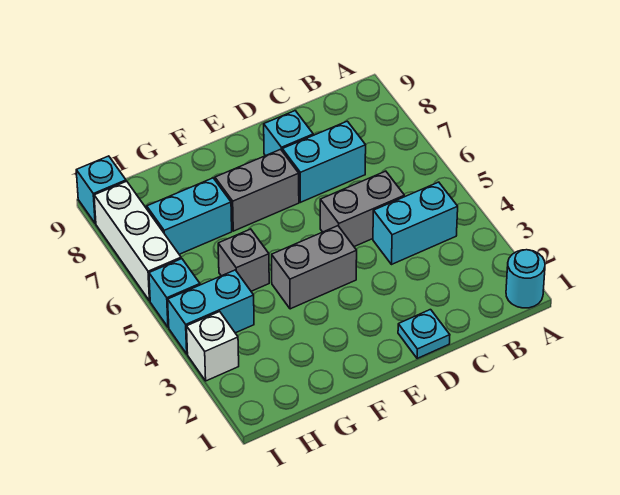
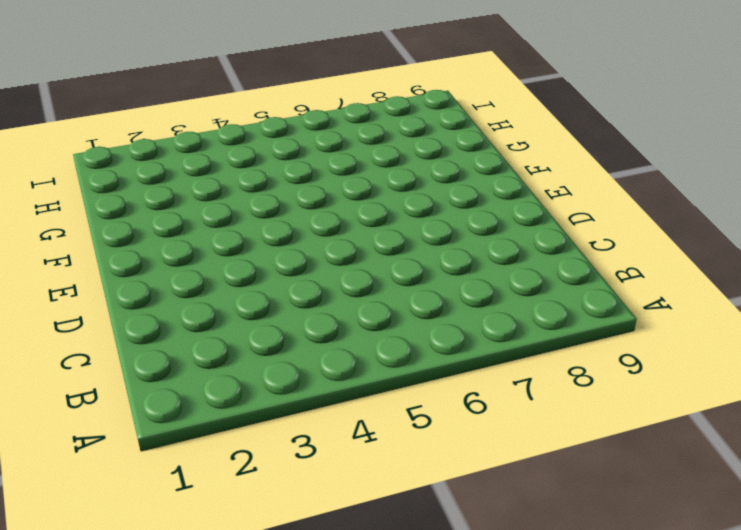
none -> cyan 1x1 round brick [506,250,545,308]
none -> cyan 1x2 brick [373,182,458,265]
none -> grey 1x2 brick [320,171,404,247]

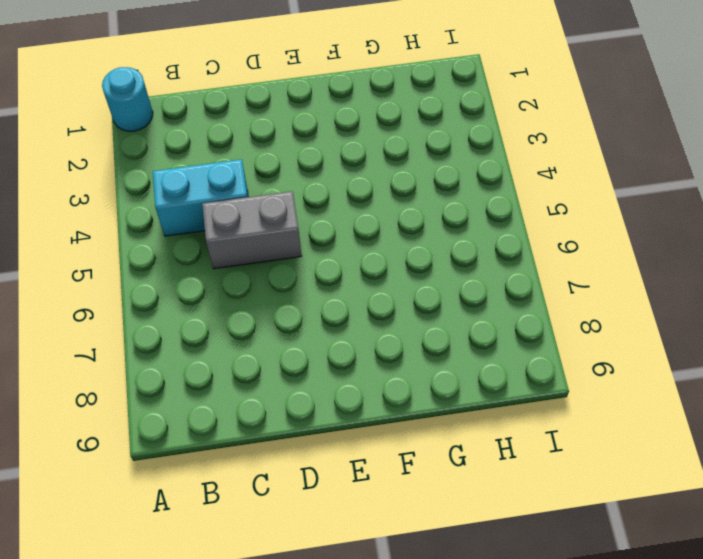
none -> cyan 1x2 brick [282,121,366,202]
none -> cyan 1x1 plate [398,310,450,359]
none -> cyan 1x1 brick [264,111,313,156]

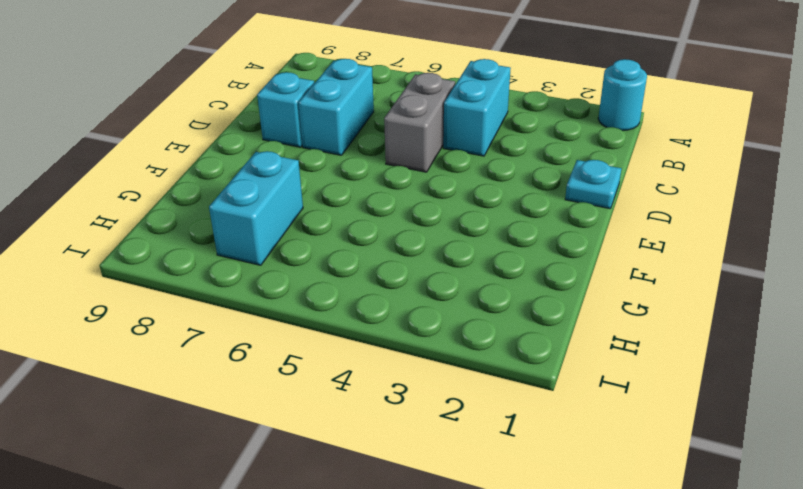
none -> grey 1x2 brick [272,226,357,309]
none -> grey 1x2 brick [215,149,299,231]
none -> grey 1x1 brick [218,229,269,291]

